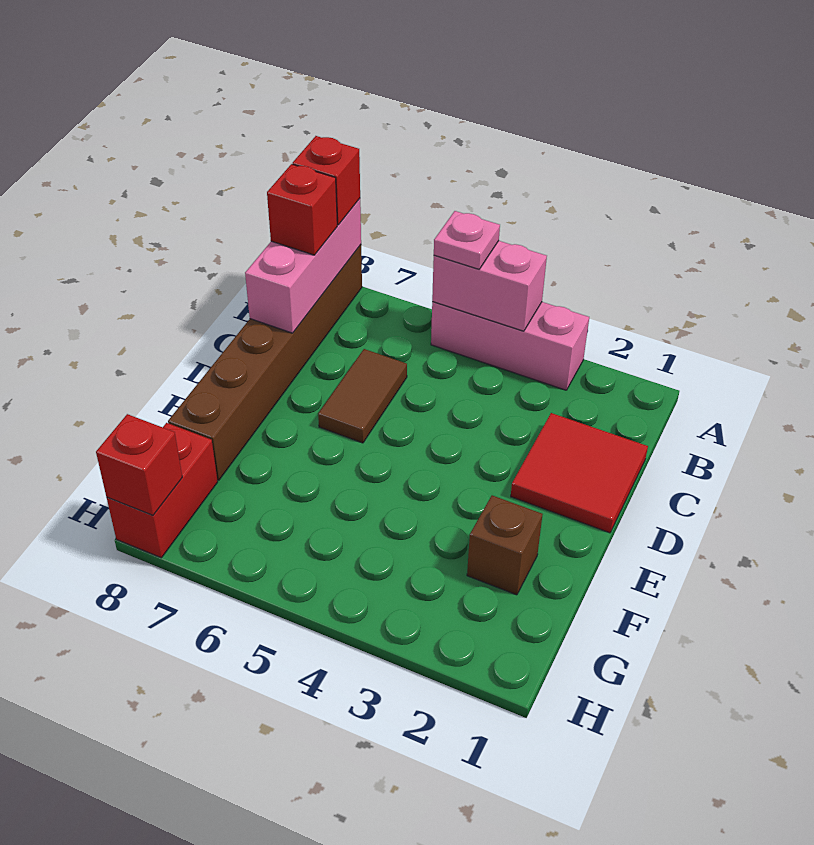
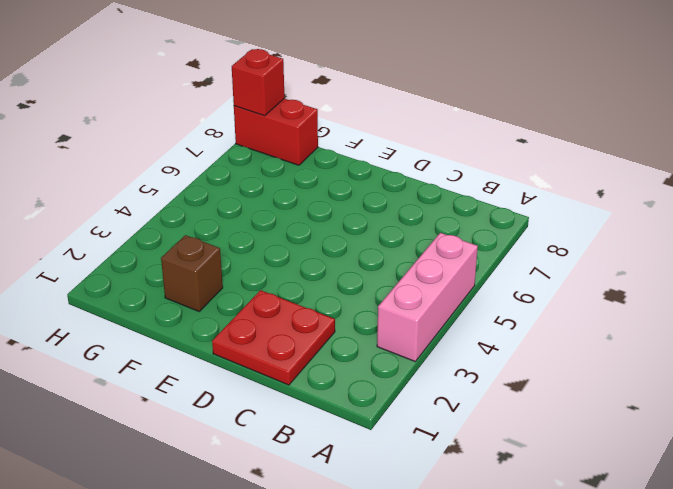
red 2x2 plate [212,290,335,385] -> red 2x2 tile [511,413,648,533]
none -> brown 1x6 brick [168,245,362,480]
none -> brown 1x2 tile [318,349,407,443]
none -> pink 1x2 brick [432,241,547,331]

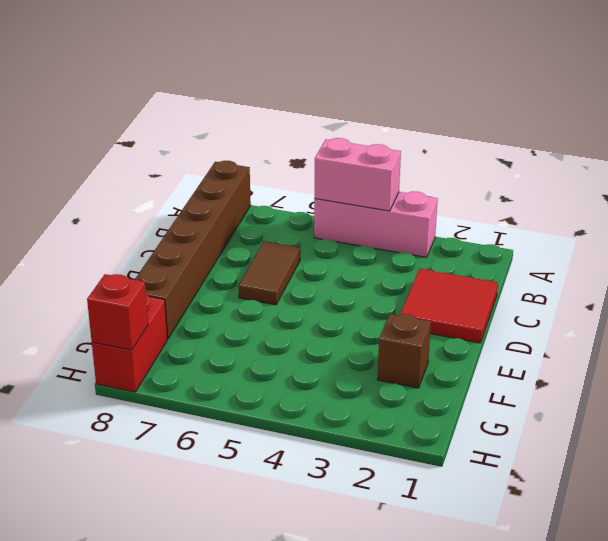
none -> pink 1x3 brick [245,199,361,333]
none -> pink 1x1 plate [434,211,500,269]
none -> red 1x1 brick [293,136,360,225]

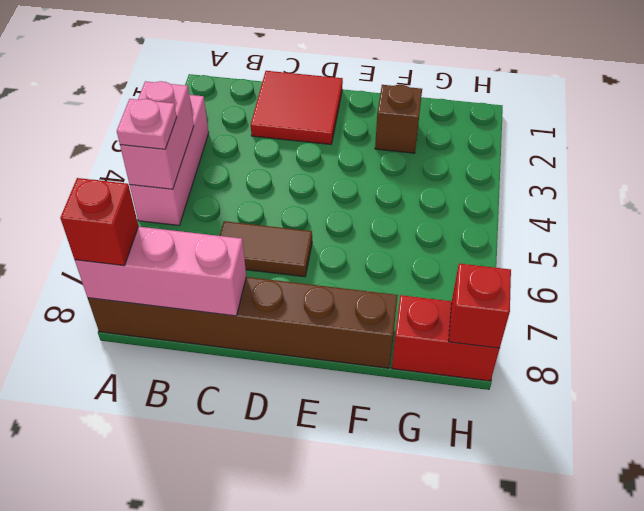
none -> red 1x1 brick [267,164,337,255]

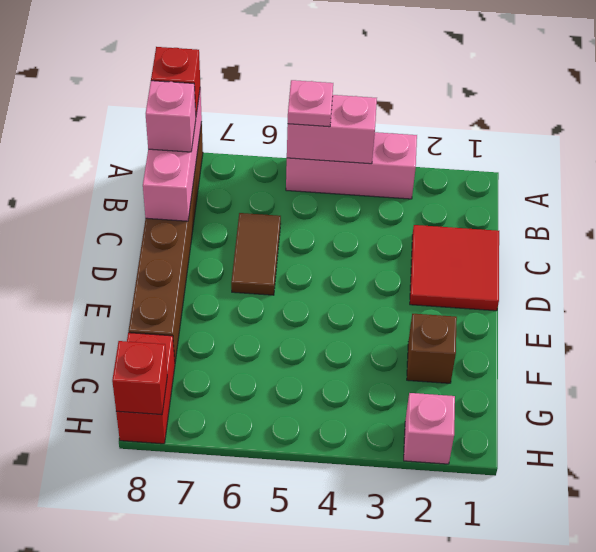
pink 1x1 brick [146,81,196,152] -> red 1x1 brick [267,164,337,255]
pink 1x1 brick [404,393,455,464] -> none

